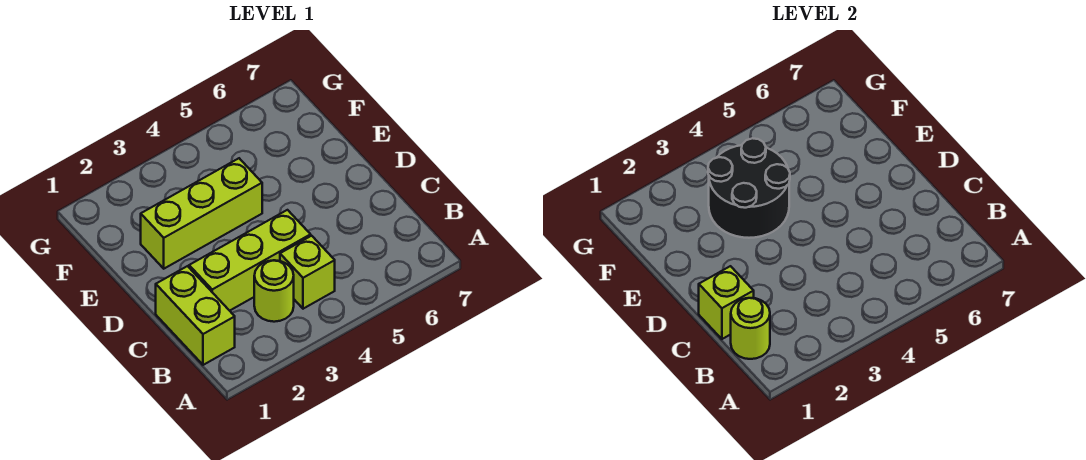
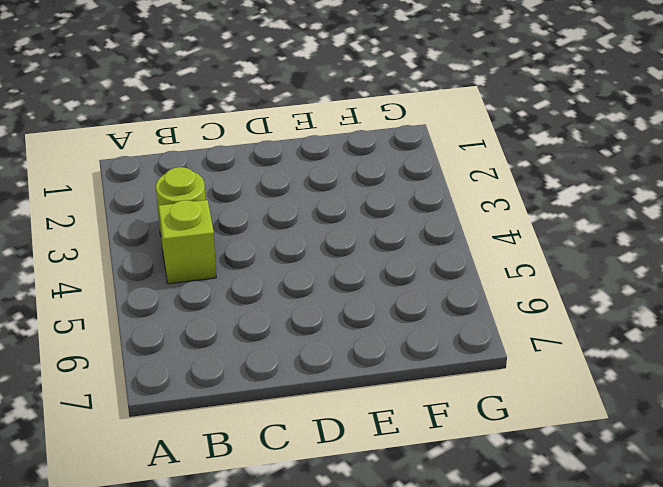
none -> lime 1x2 brick [156,266,235,365]
none -> lime 1x3 brick [189,210,311,311]

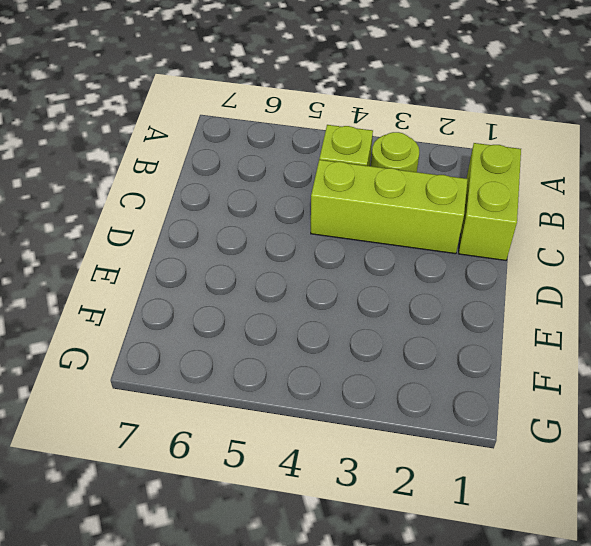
none -> lime 1x3 brick [141,158,262,269]
none -> lime 1x1 round brick [731,298,770,359]

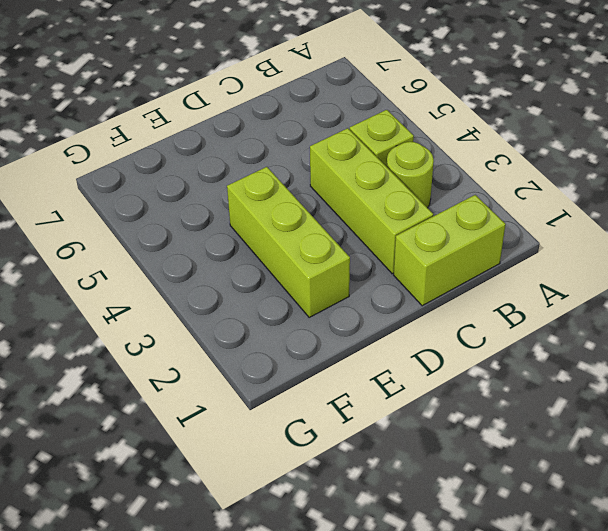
none -> lime 1x1 round brick [731,298,770,359]
none -> lime 1x1 brick [699,266,754,339]

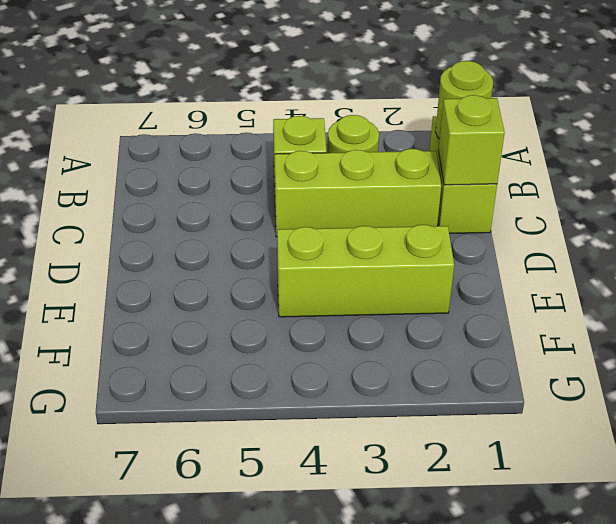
none -> black 2x2 round brick [708,138,790,238]

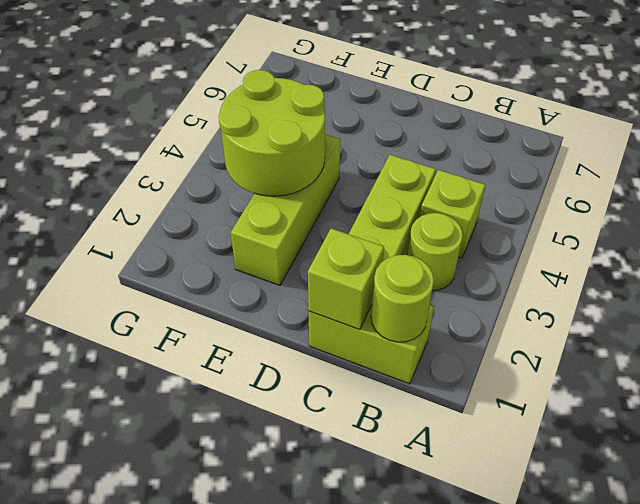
lime 2x2 round brick [219,70,325,196] -> black 2x2 round brick [708,138,790,238]

